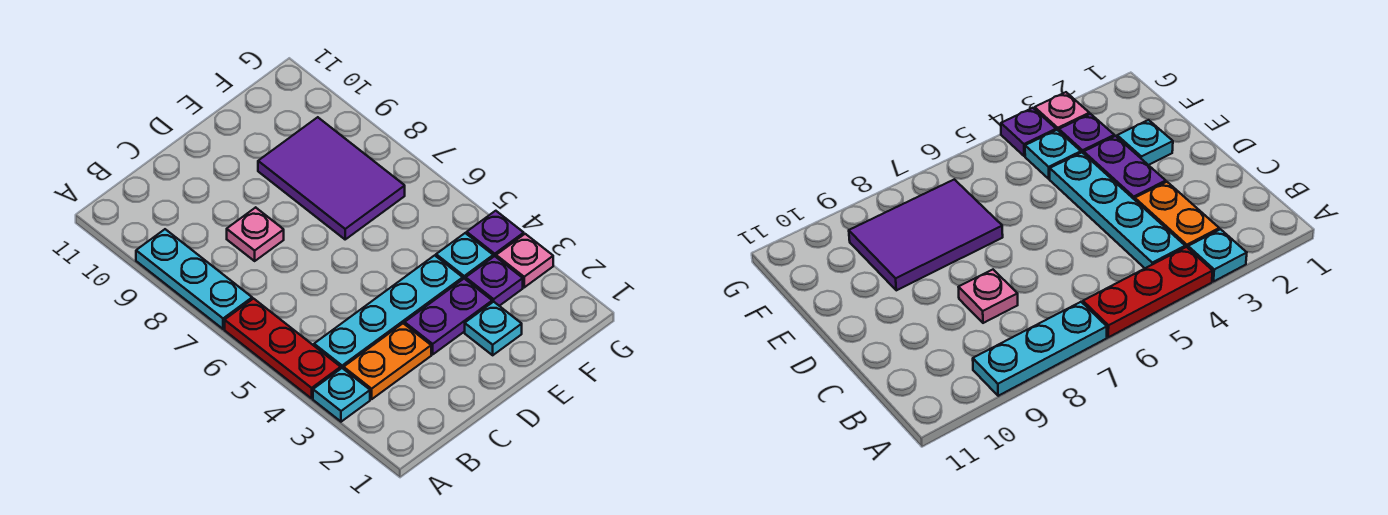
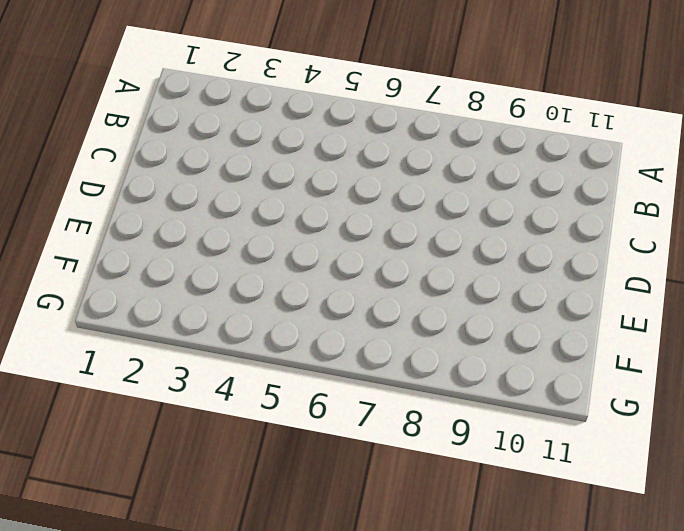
none -> cyan 1x1 plate [313,368,370,422]
none -> red 1x3 plate [225,299,341,398]
none -> cyan 1x3 plate [136,229,252,329]

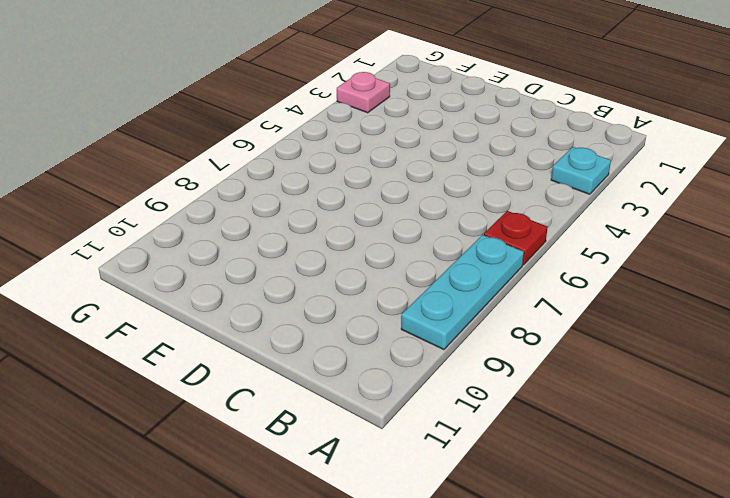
red 1x1 plate [484,211,548,265] -> red 1x3 plate [225,299,341,398]
none -> orange 1x2 plate [344,323,431,399]
none -> cyan 1x4 plate [314,255,463,369]
none -> pink 1x1 plate [227,207,284,261]

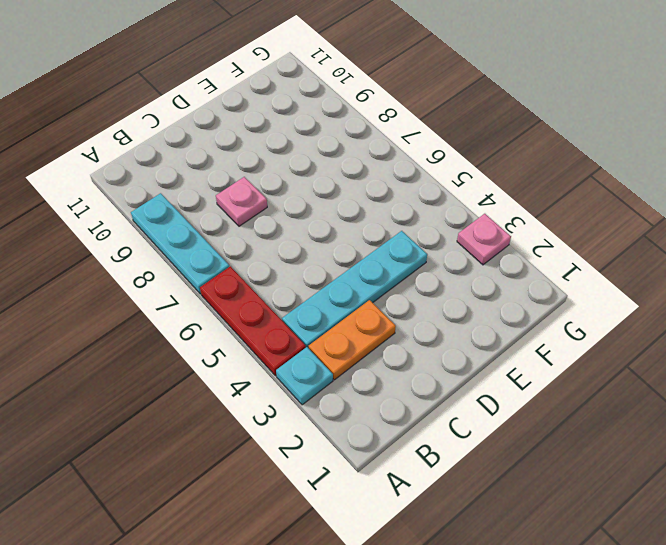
none -> purple 1x2 plate [405,279,492,354]
none -> cyan 1x1 plate [465,302,522,355]
none -> purple 2x3 tile [258,117,405,239]

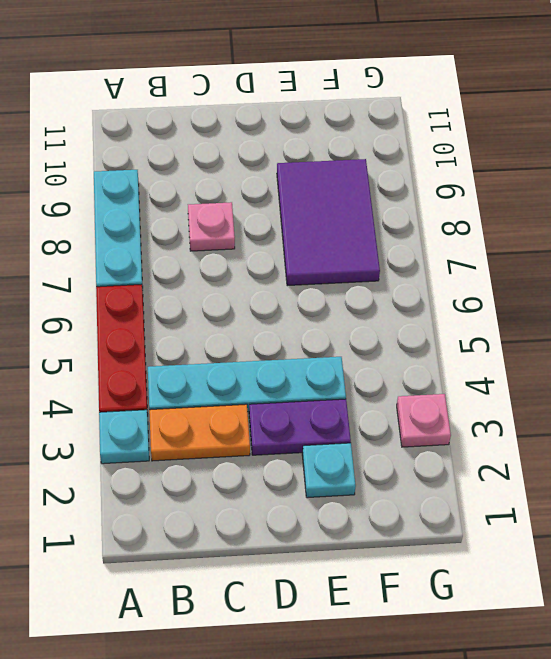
none -> purple 1x1 plate [466,256,523,306]
none -> cyan 1x1 plate [436,233,493,279]
none -> purple 1x1 plate [467,211,524,257]

